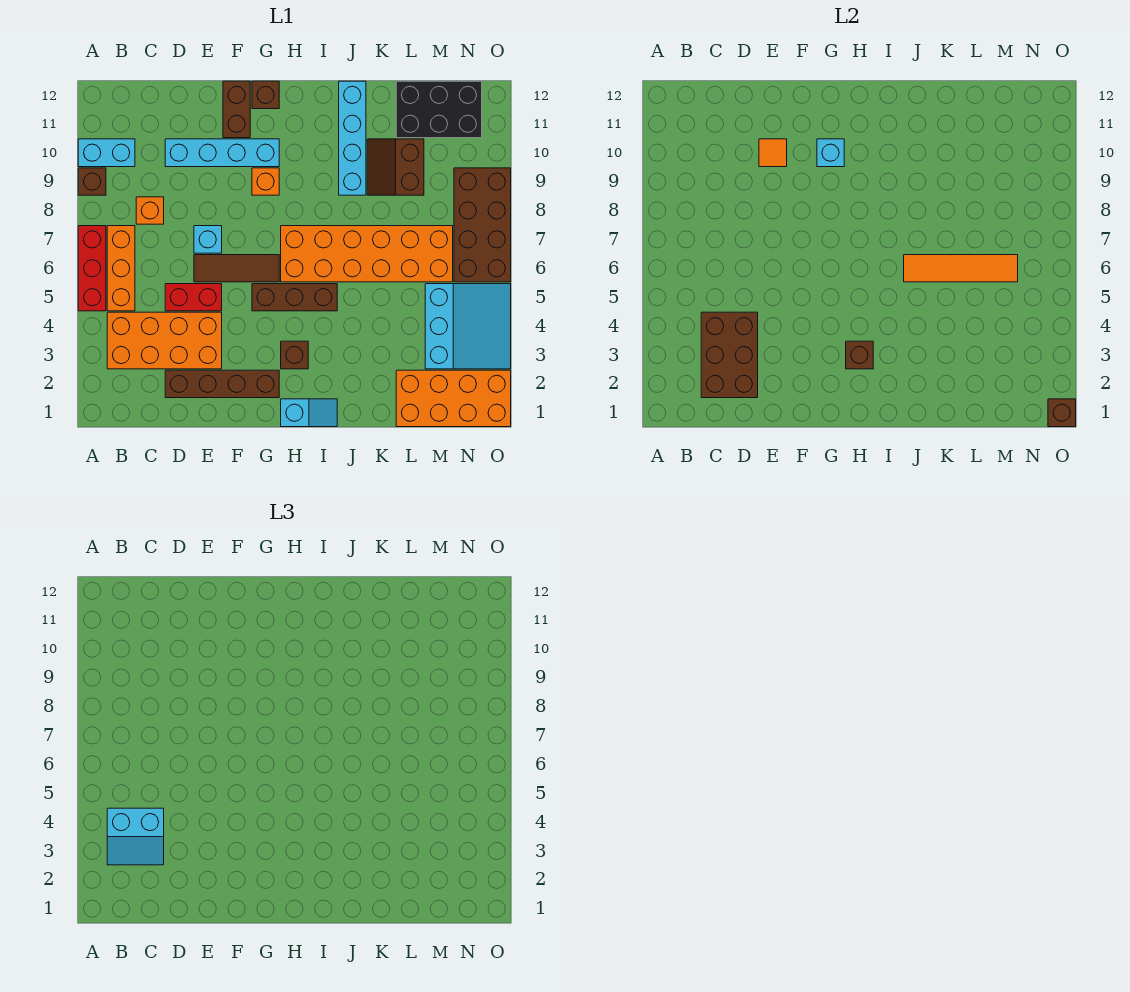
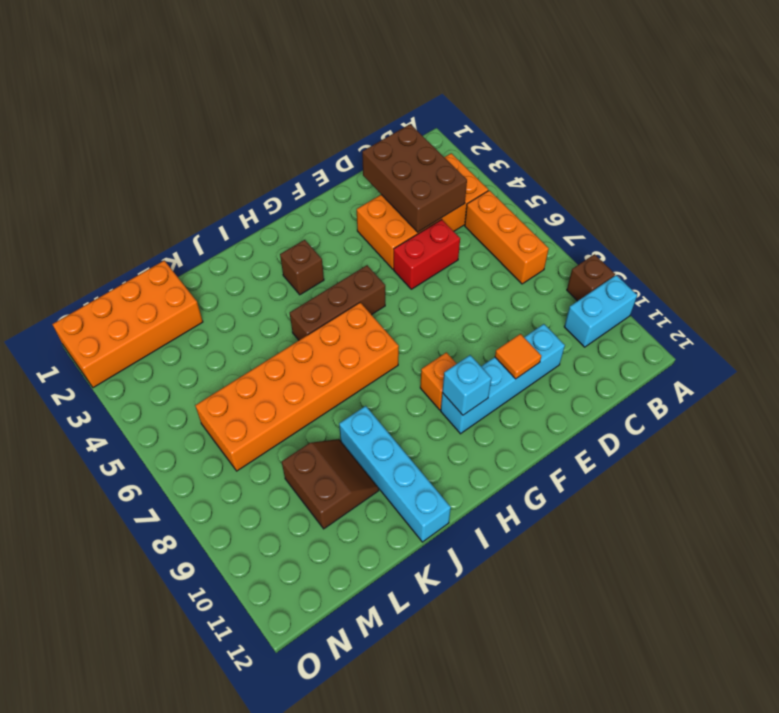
none -> red 1x3 brick [78,226,106,311]
none -> orange 1x1 brick [136,197,164,224]
none -> brown 1x4 brick [165,370,279,398]
none -> brown 1x3 tile [194,255,279,282]

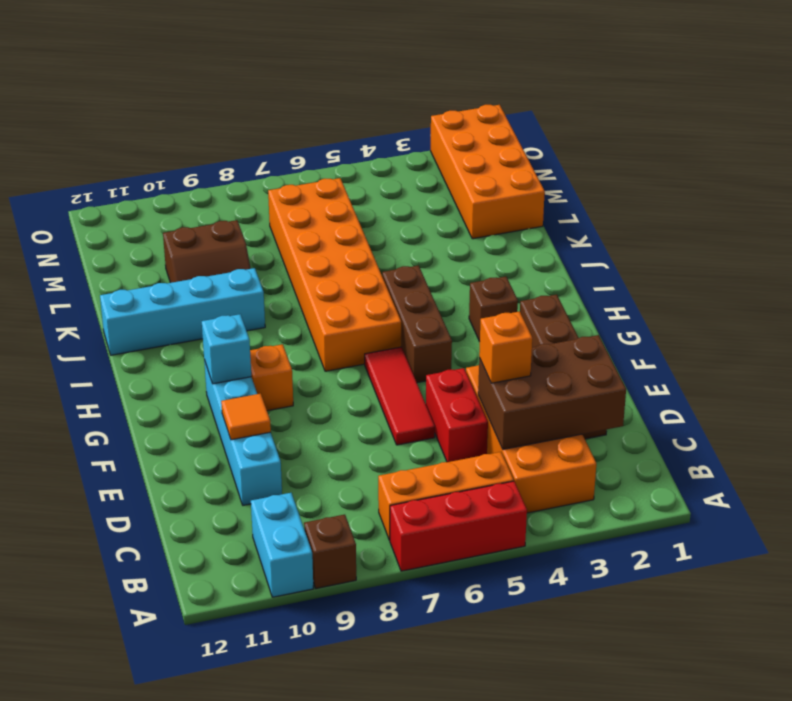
orange 1x1 brick [479,311,532,383] -> orange 1x1 brick moved to [136,197,164,224]
red 1x3 tile [365,347,435,445] -> brown 1x3 tile [194,255,279,282]
none -> cyan 1x1 brick [194,226,222,253]
none -> brown 1x2 brick [223,81,250,138]
none -> brown 1x1 brick [252,81,279,109]
none -> cyan 1x2 slope [281,399,337,427]

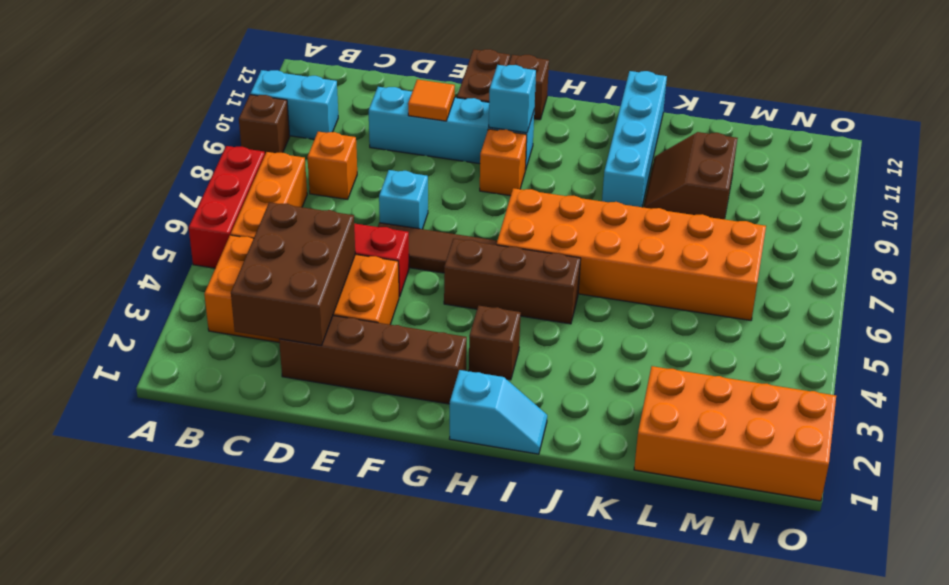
none -> black 2x3 brick [396,81,482,138]
none -> cyan 3x3 slope [425,284,511,369]
none -> brown 2x4 brick [454,168,511,282]
none -> brown 1x1 brick [846,341,873,369]

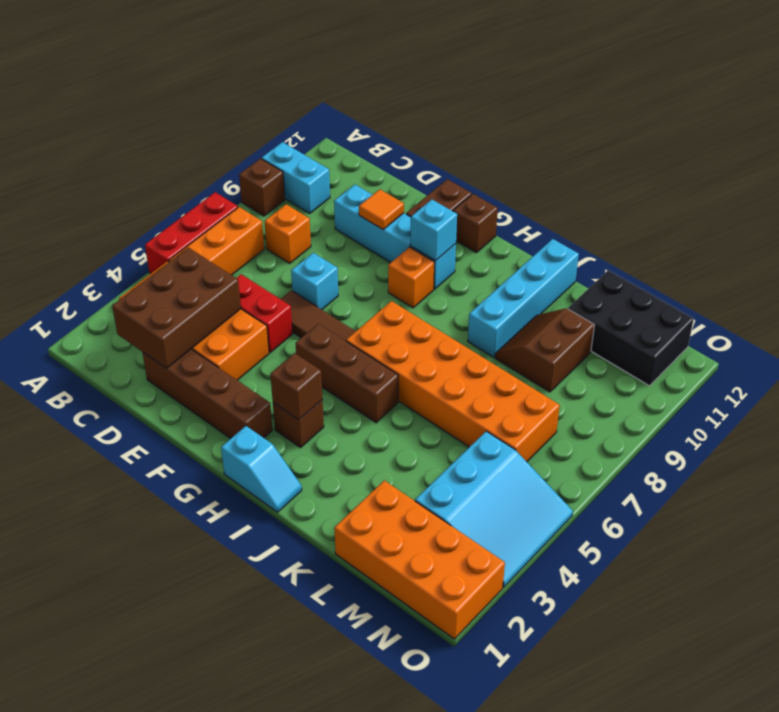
none -> brown 2x4 brick [454,168,511,282]
none -> orange 1x4 tile [904,255,1018,282]
none -> brown 1x1 brick [1048,399,1076,427]
none -> cyan 2x2 slope [107,808,164,865]

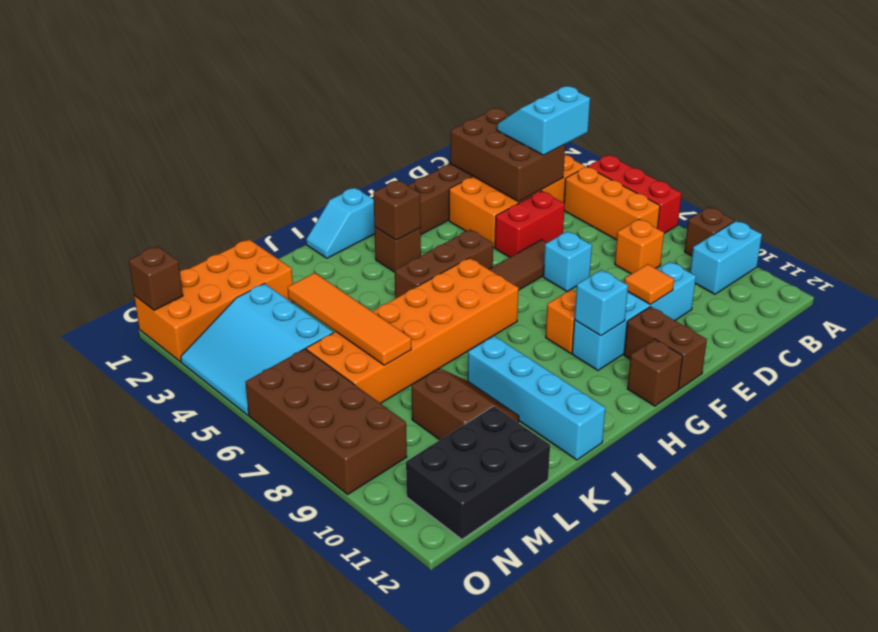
orange 1x4 tile [288,273,411,365] -> orange 1x4 tile turned to [904,255,1018,282]

